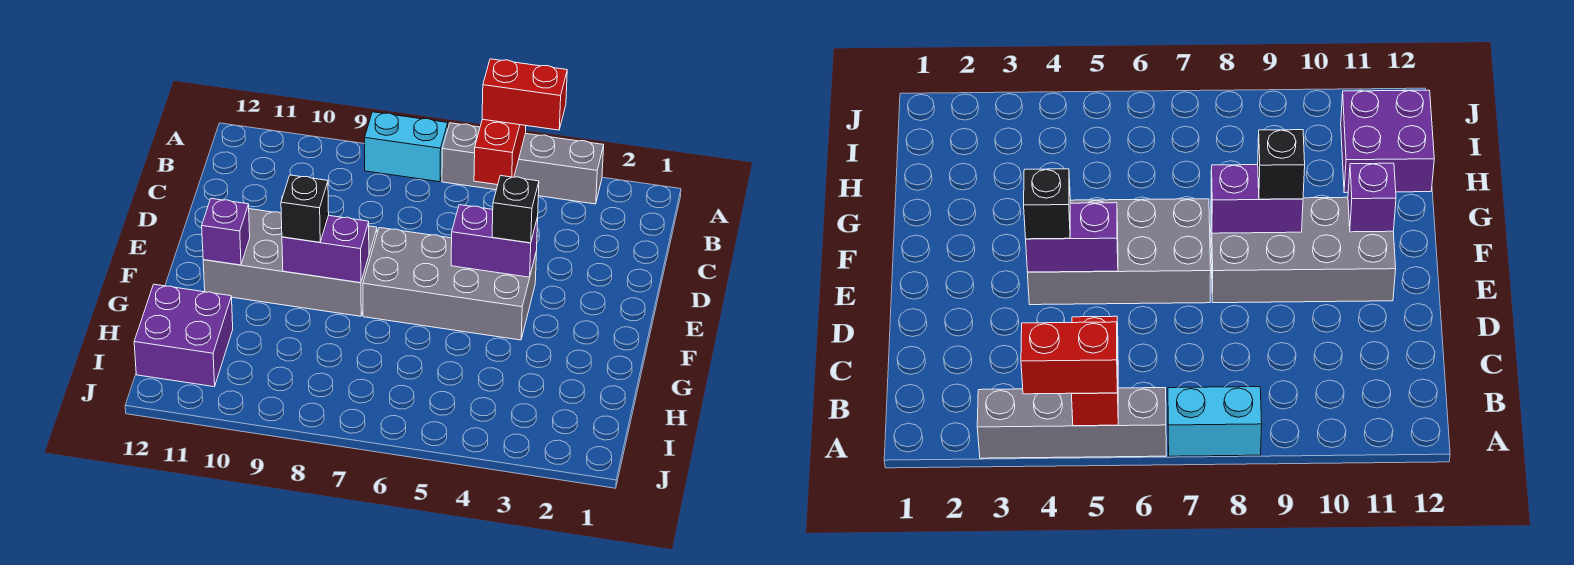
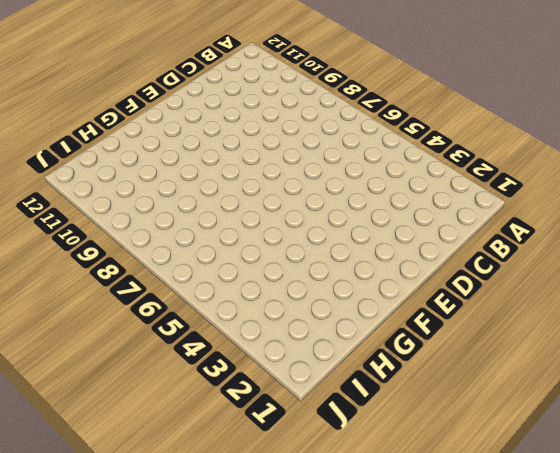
none -> grey 1x4 brick [442,123,604,204]
none -> cyan 1x2 brick [365,112,448,182]
none -> grey 2x4 brick [363,228,536,340]

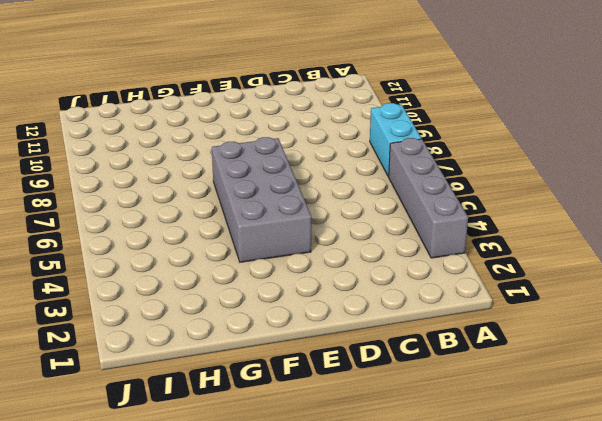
none -> grey 2x4 brick [203,209,377,316]
none -> purple 2x2 brick [134,284,233,387]
none -> red 1x2 brick [474,119,526,185]

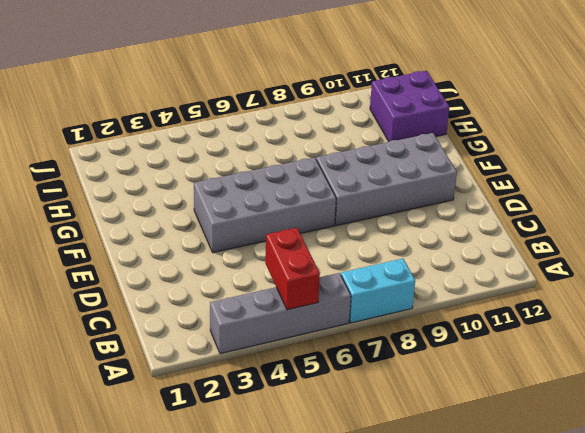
none -> purple 1x2 brick [451,205,538,277]
none -> purple 1x2 brick [282,216,369,283]
none -> purple 1x1 brick [202,199,250,265]

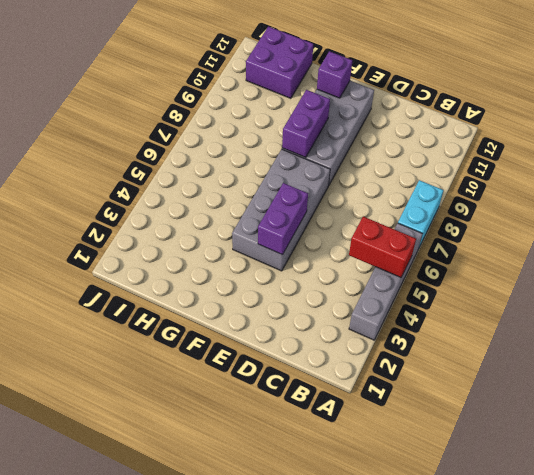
none -> red 1x2 brick [482,59,567,130]
none -> black 1x1 brick [492,176,539,243]
none -> black 1x1 brick [281,175,329,242]

